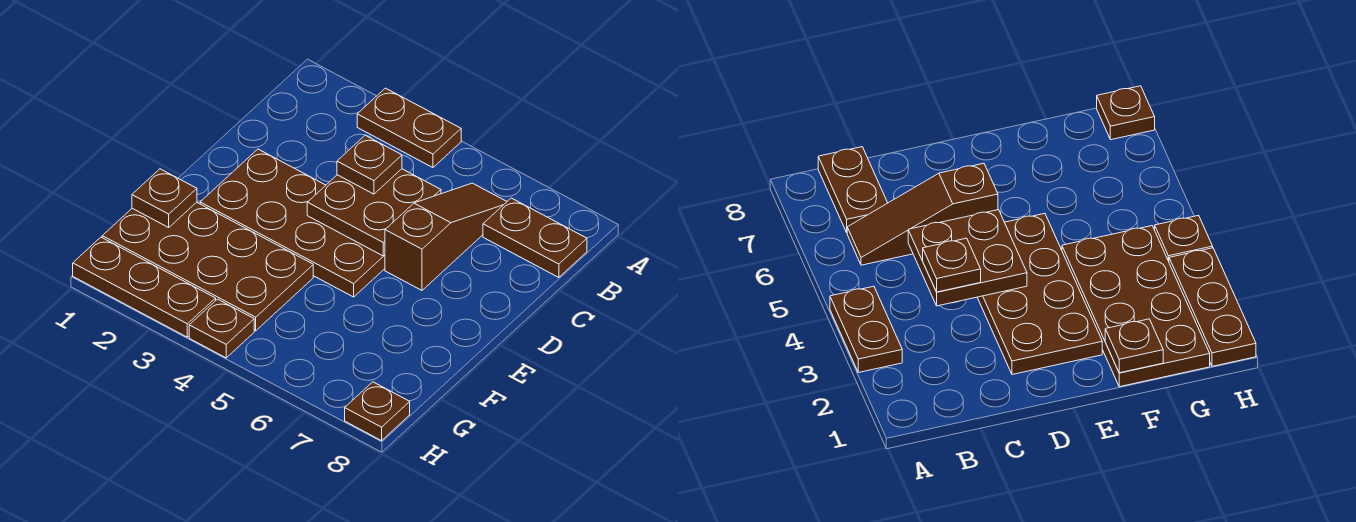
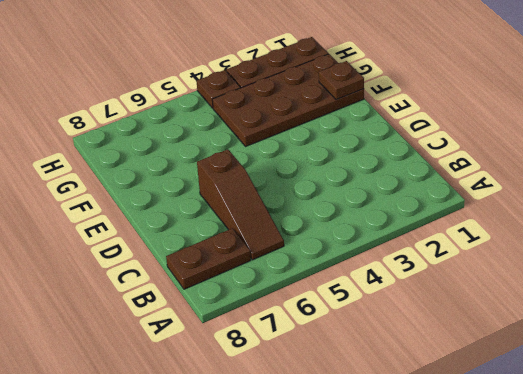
none -> brown 1x2 plate [357,88,461,168]
none -> brown 2x4 plate [200,149,385,297]

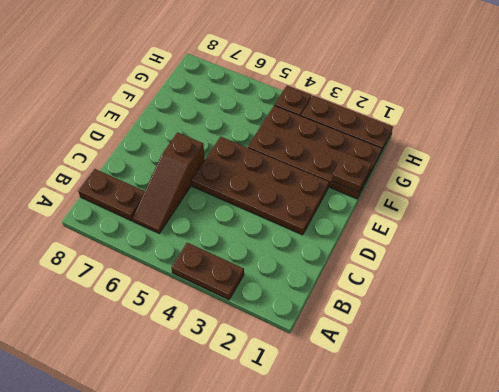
none -> brown 1x1 plate [345,382,410,441]
none -> brown 2x2 plate [307,169,441,256]

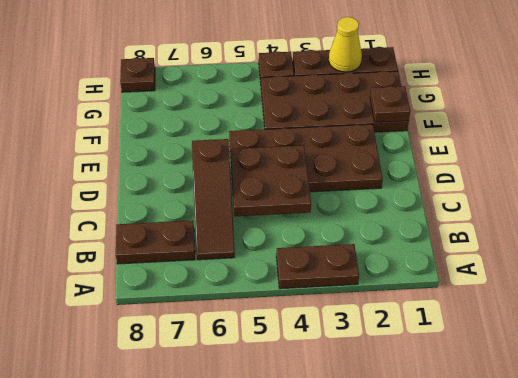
yellow 1x1 cone [329,17,362,72] -> none
none -> brown 1x1 plate [337,135,402,194]

